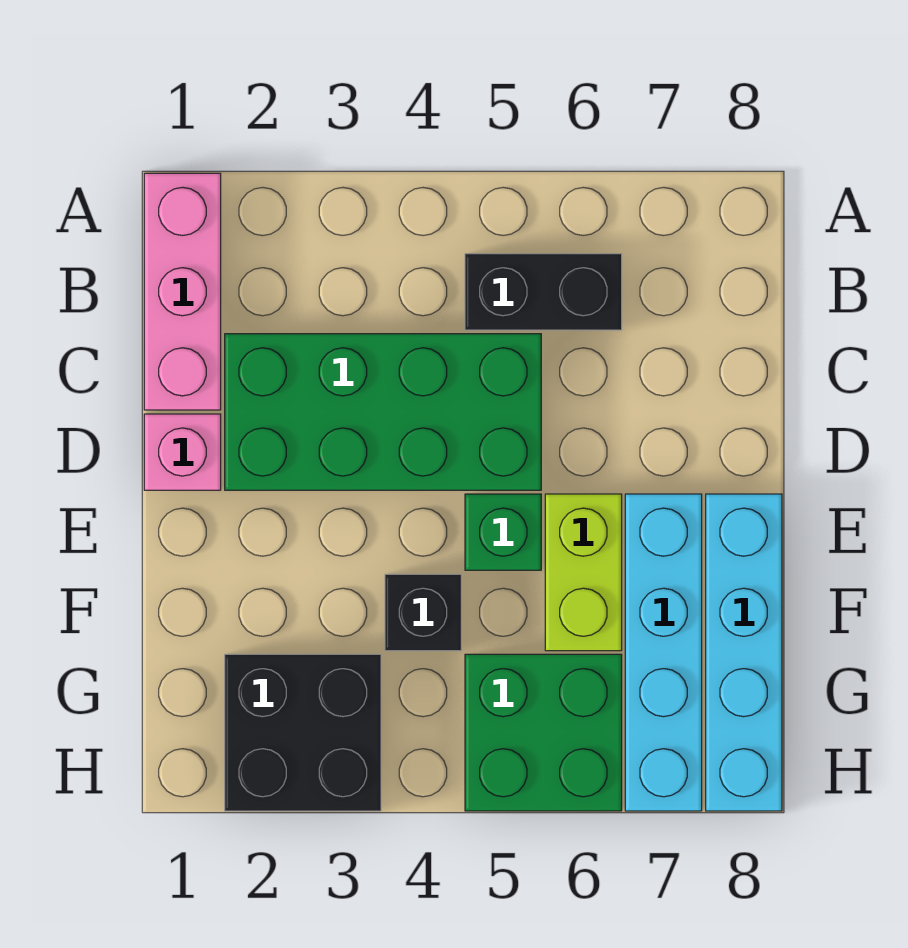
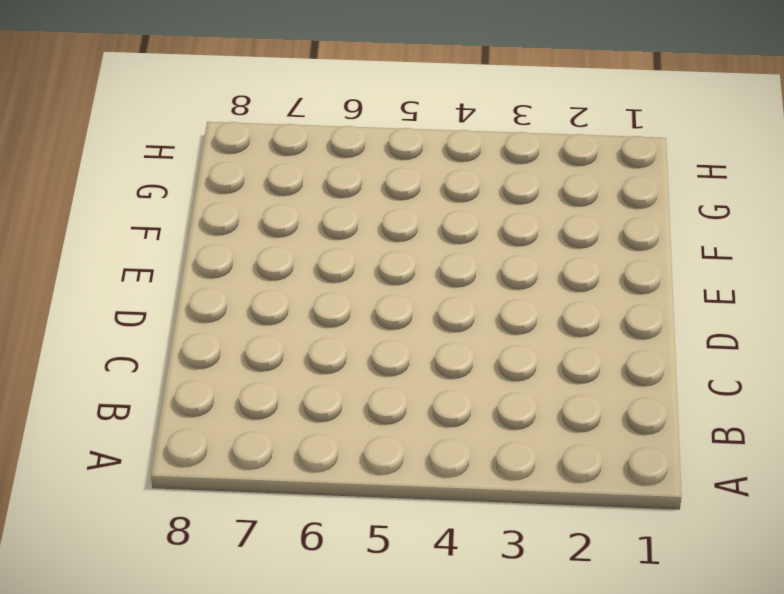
none -> pink 1x3 brick [144,173,221,410]
none -> black 1x2 brick [465,254,622,330]

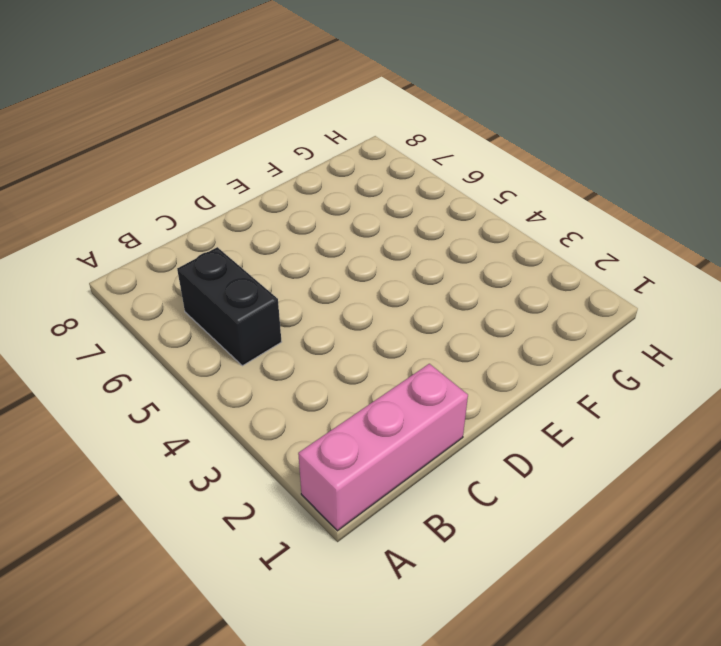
none -> green 2x4 brick [225,334,541,490]
none -> pink 1x1 brick [144,414,221,490]

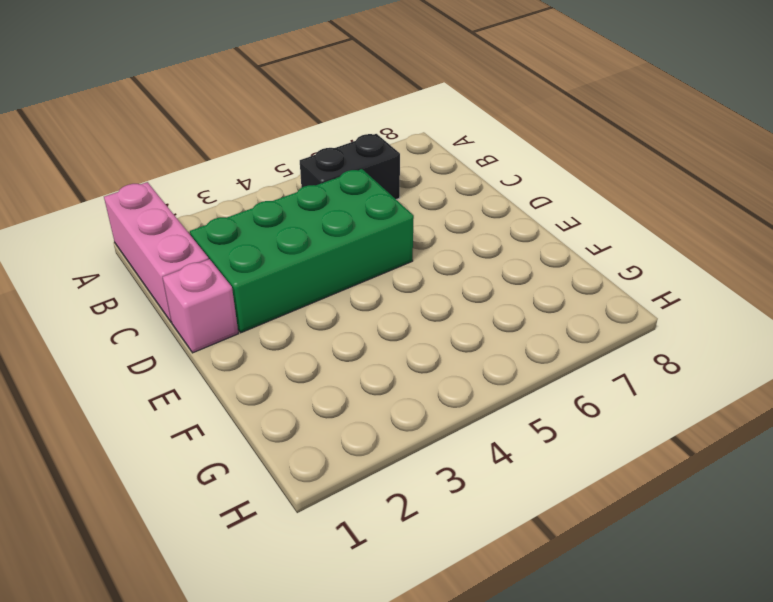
none -> green 1x1 brick [465,494,541,570]
none -> lime 1x2 brick [545,494,622,651]

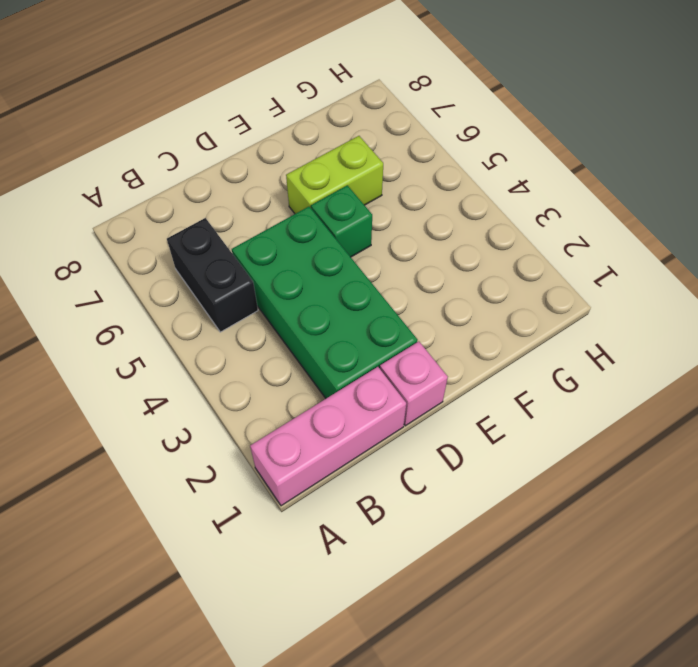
none -> cyan 1x4 brick [625,494,702,811]
none -> cyan 1x4 brick [706,494,782,811]

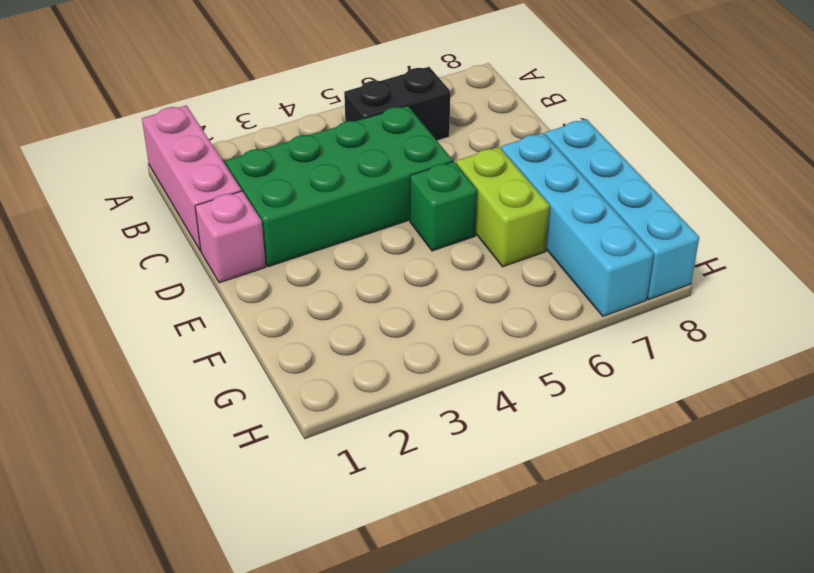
none -> black 1x1 brick [385,574,461,651]
none -> black 2x2 brick [225,654,381,811]

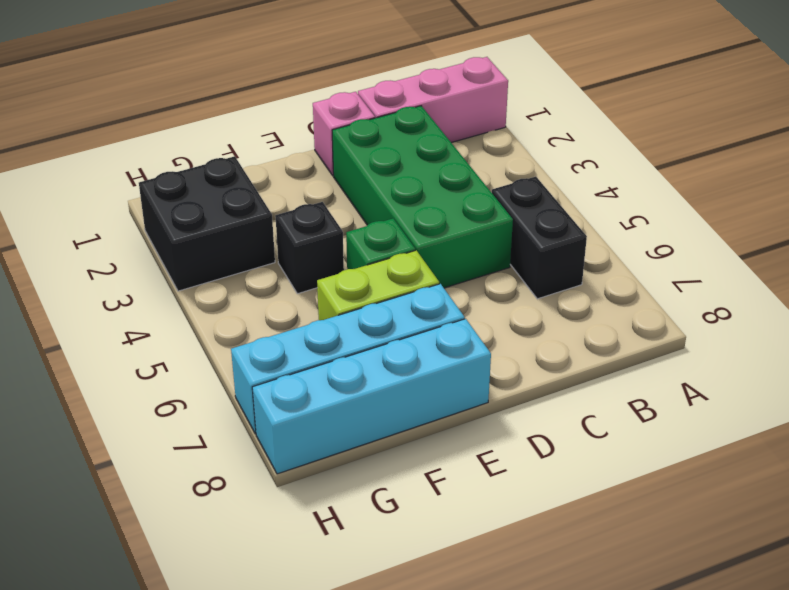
none -> green 2x2 brick [465,654,622,811]

